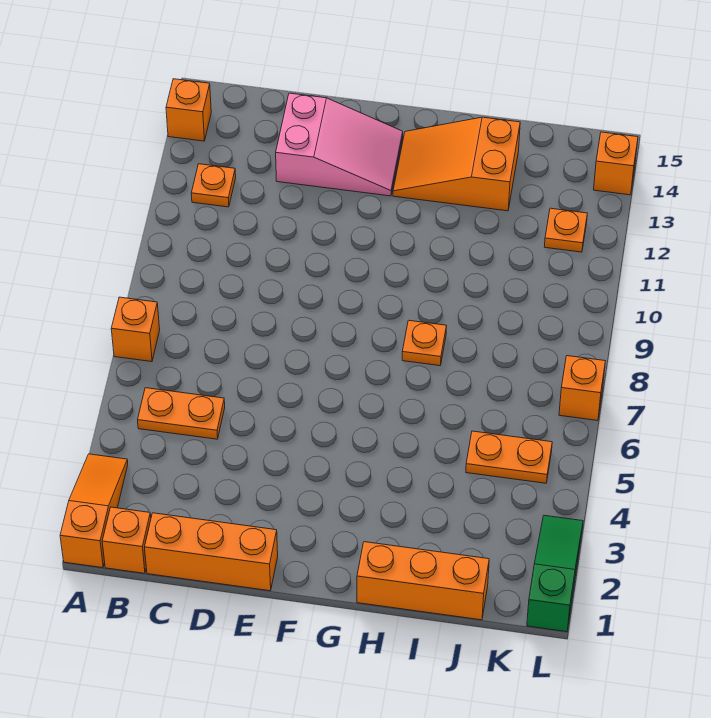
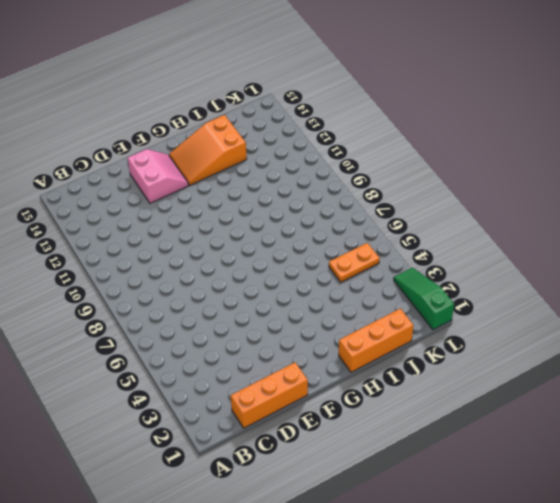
pink 2x2 slope [128,149,189,203] -> pink 2x3 slope [276,93,403,196]
none -> orange 1x3 slope [60,454,128,568]
none -> orange 1x1 brick [111,297,160,362]
none -> orange 1x1 brick [166,79,211,141]

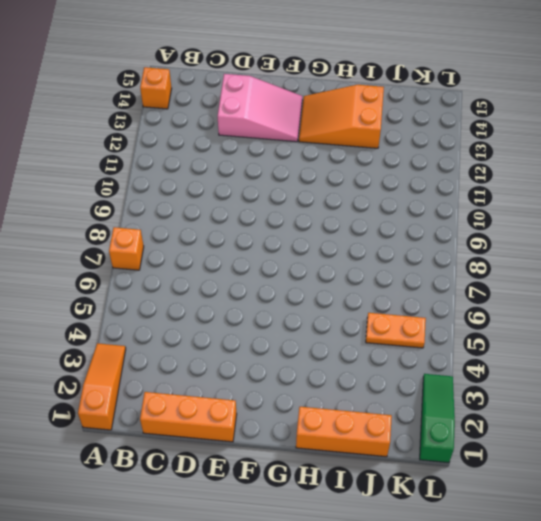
none -> orange 1x1 brick [102,507,151,573]
none -> orange 1x2 plate [138,388,225,439]
none -> orange 1x1 plate [191,164,236,207]

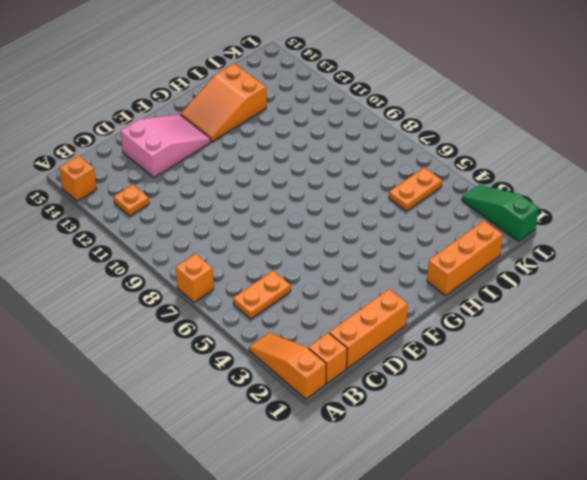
none -> orange 1x1 plate [402,320,447,366]
none -> orange 1x1 plate [544,208,587,252]
none -> orange 1x1 brick [559,356,605,421]

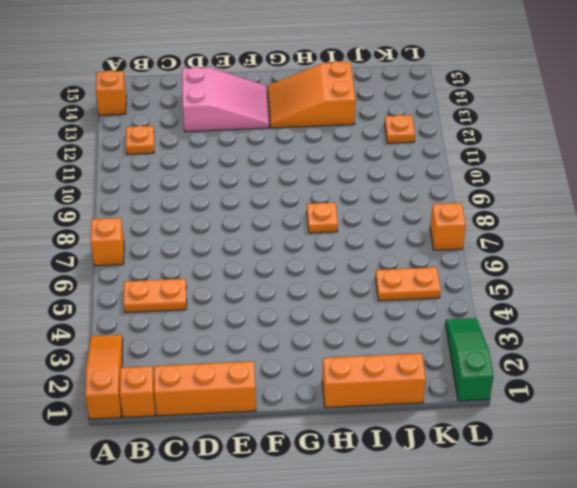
none -> orange 1x1 brick [594,132,638,195]

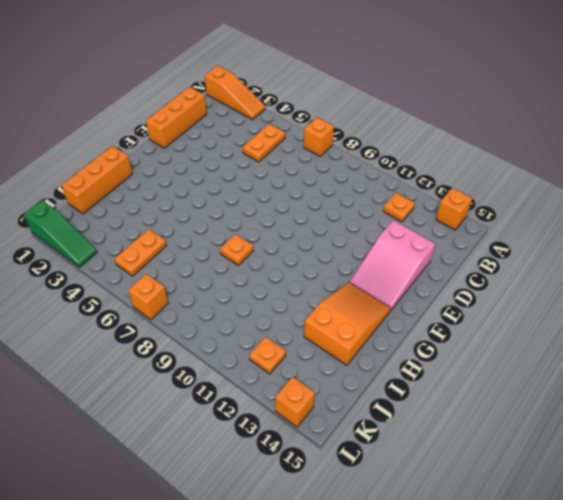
none -> orange 1x1 brick [102,507,151,573]

